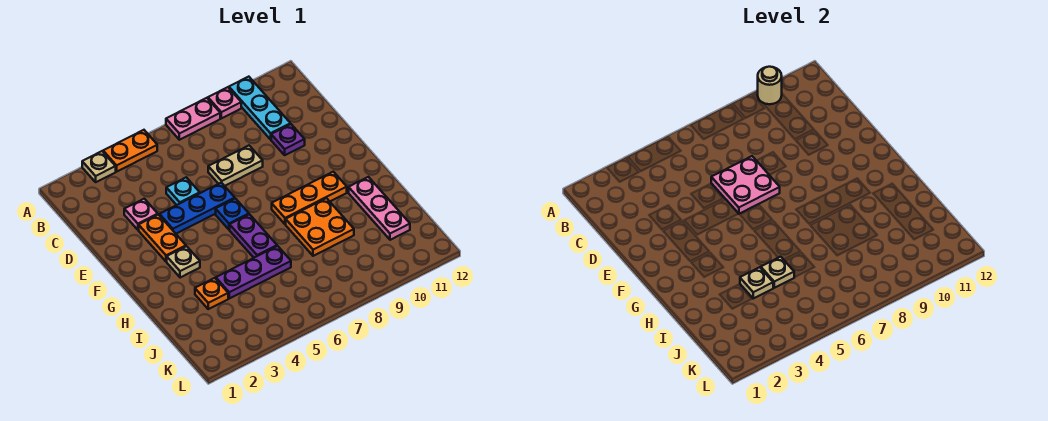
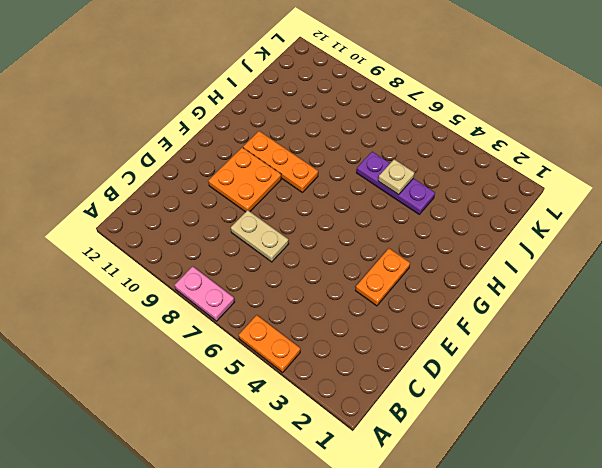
orange 2x2 plate [208,147,281,212] -> orange 2x2 plate moved to [286,198,354,256]
none -> tan 1x1 plate [82,151,116,182]
none -> pink 1x1 plate [208,87,241,118]
none -> cyan 1x3 plate [229,77,290,139]

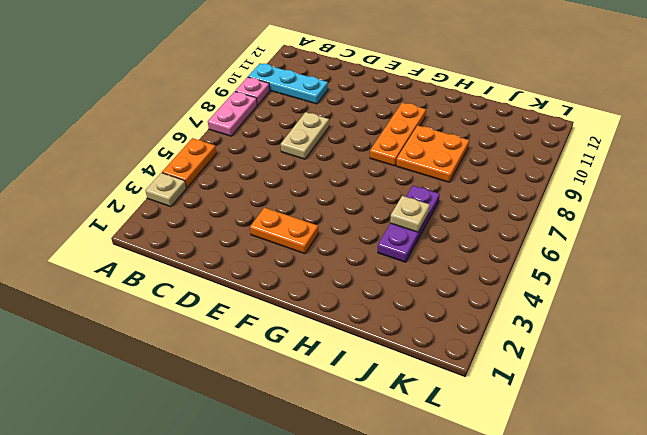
none -> pink 1x1 plate [124,199,158,230]
none -> cyan 1x1 plate [166,177,200,205]
none -> purple 1x1 plate [271,124,305,155]

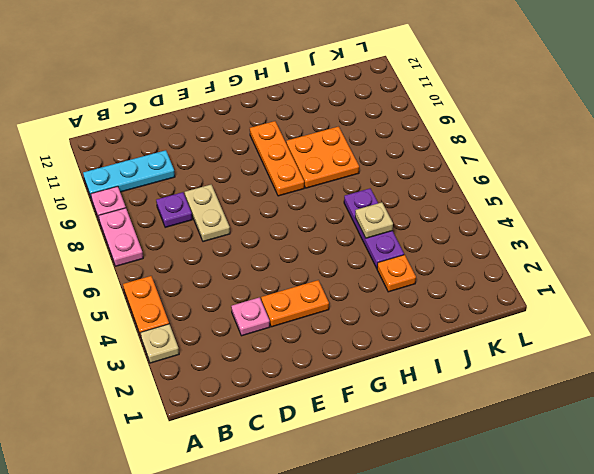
purple 1x1 plate [156,192,192,228] -> purple 1x1 plate moved to [271,124,305,155]
none -> cyan 1x1 plate [166,177,200,205]
none -> blue 1x3 plate [160,183,235,234]
none -> blue 1x1 plate [216,198,249,230]

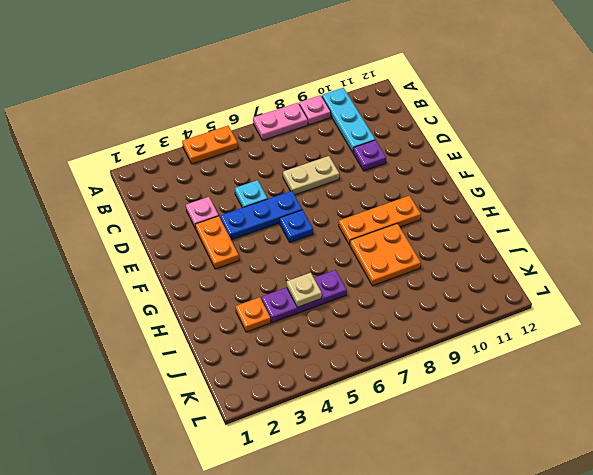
none -> tan 1x1 plate [82,151,116,182]
none -> tan 1x1 plate [167,246,200,278]
none -> purple 1x2 plate [230,214,277,258]

